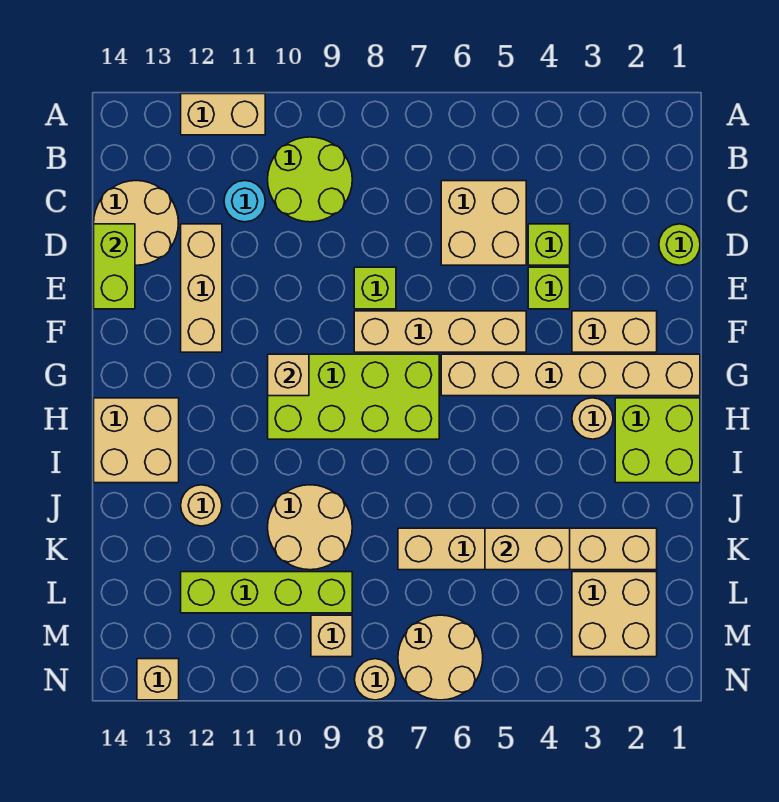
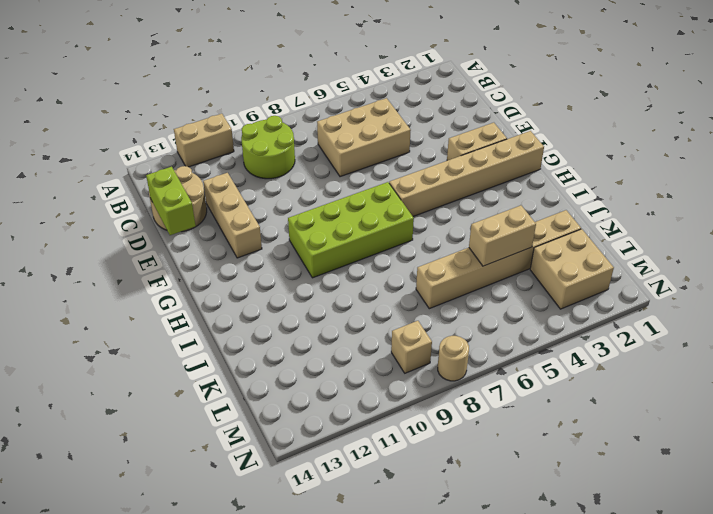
tan 2x3 brick [317,98,411,177] -> tan 2x2 brick [441,181,526,265]
none -> cyan 1x1 round brick [224,181,265,222]
none -> lime 1x1 round brick [659,224,700,265]
none -> lime 1x1 brick [528,224,570,265]

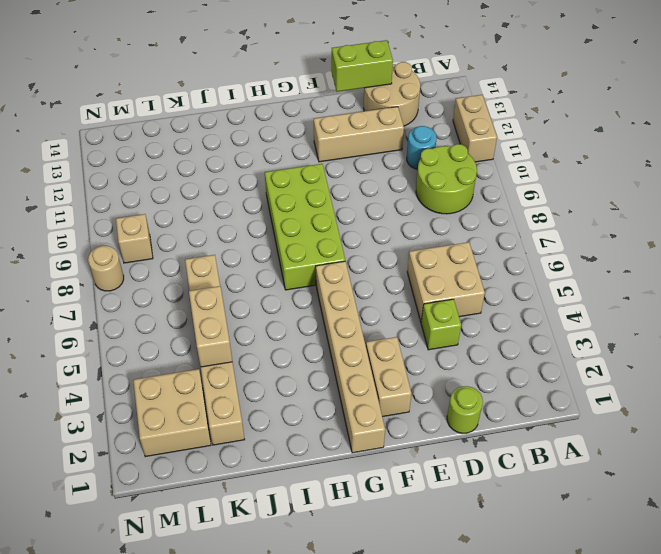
none -> lime 1x1 brick [528,267,570,309]
none -> lime 1x1 brick [354,267,396,309]
none -> tan 1x4 brick [354,311,526,352]

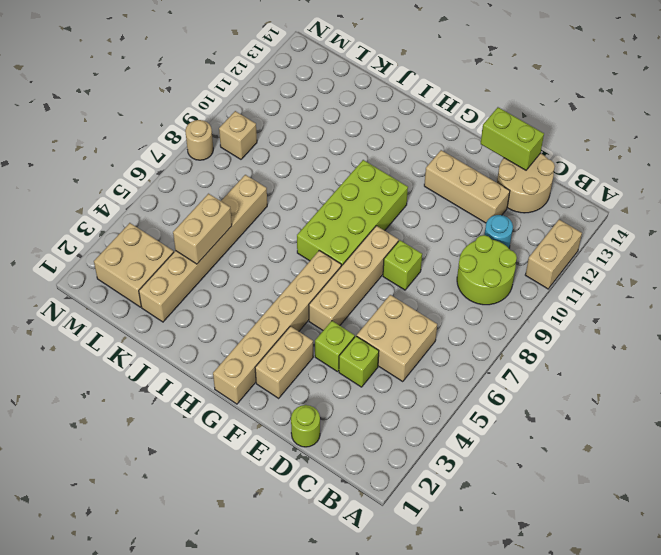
none -> lime 2x2 brick [615,398,700,483]
none -> tan 1x1 round brick [572,398,613,439]
none -> tan 2x2 brick [94,398,179,483]

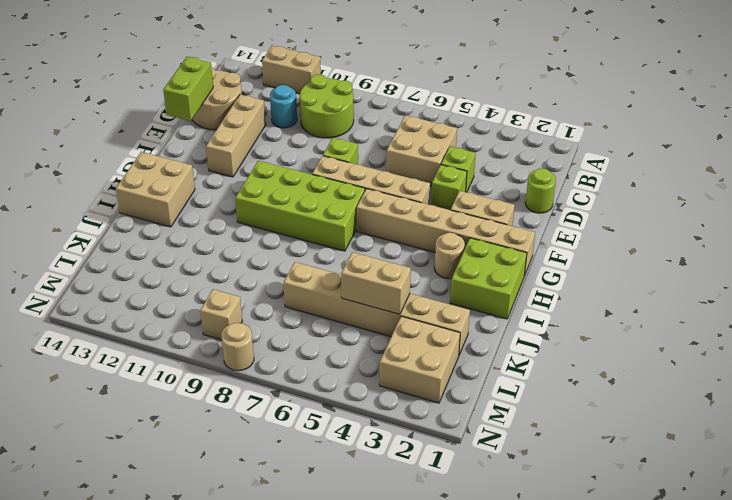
none -> tan 2x2 round brick [268,485,352,570]
none -> tan 1x1 round brick [181,485,222,526]
none -> lime 1x4 brick [181,572,352,613]

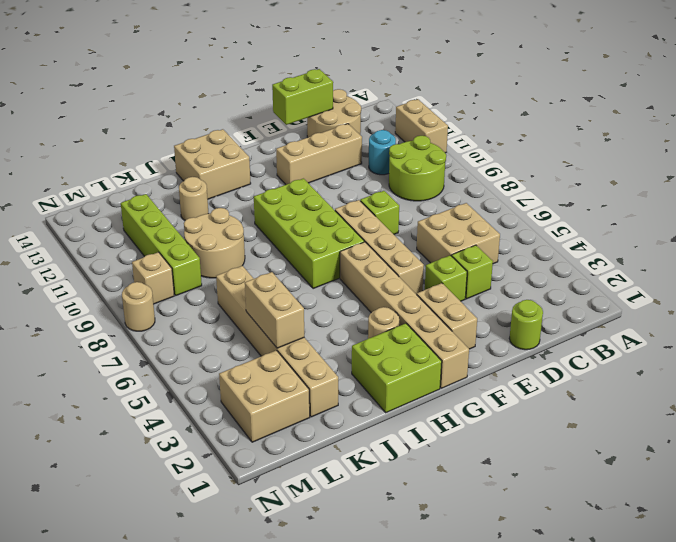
none -> tan 2x2 round brick [398,615,483,700]
none -> tan 1x1 brick [137,659,179,700]
none -> tan 1x1 brick [268,354,309,396]

